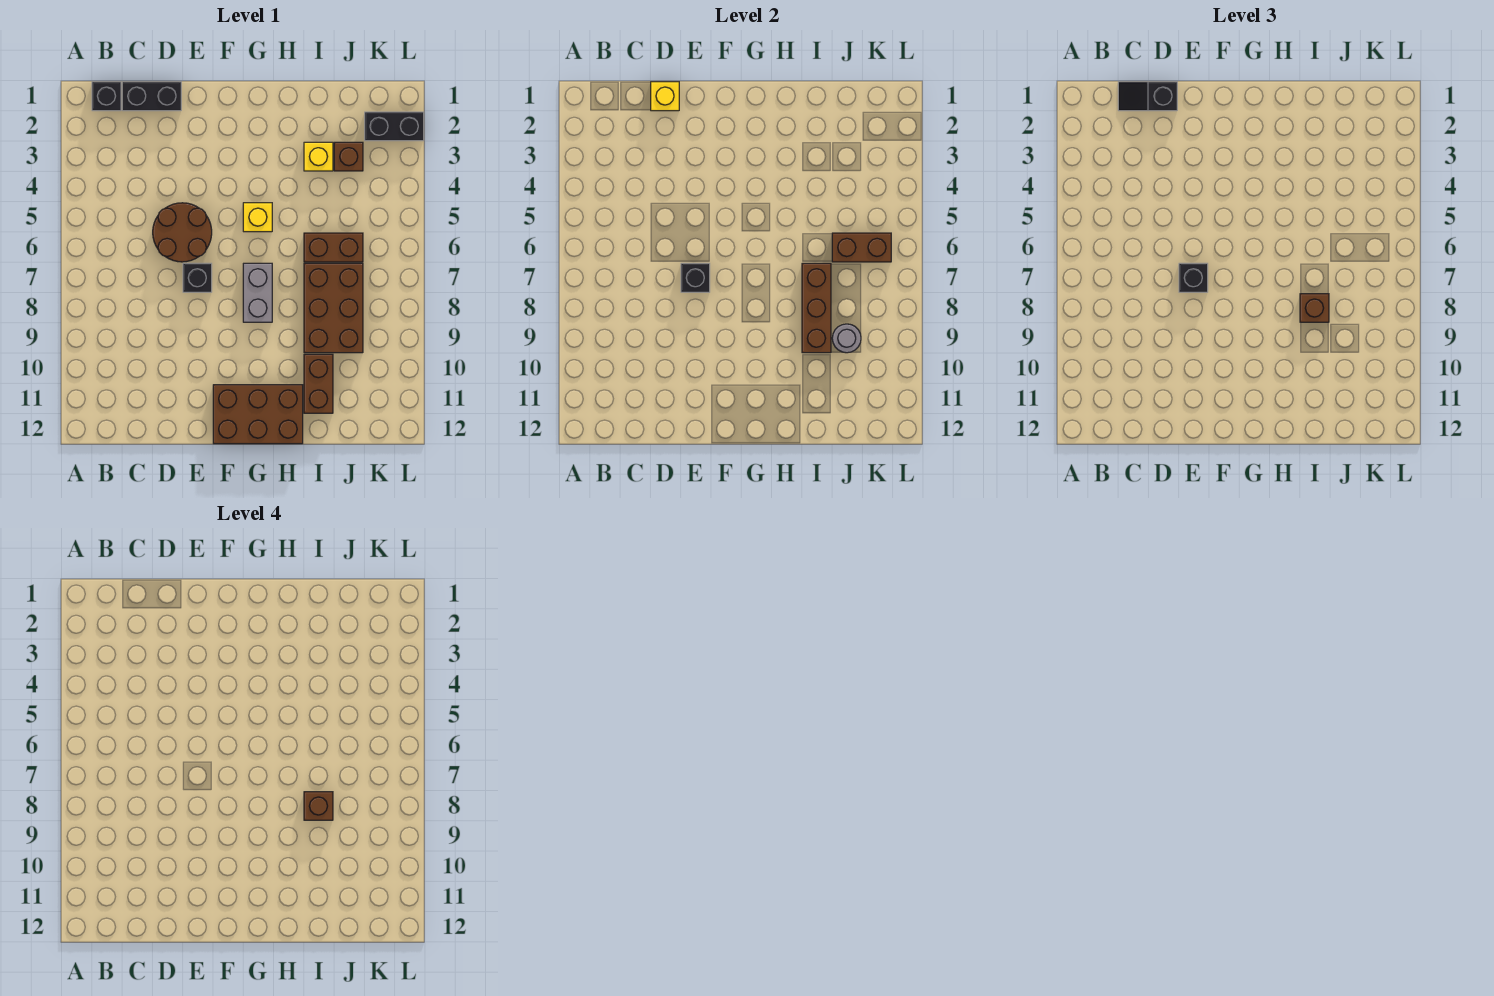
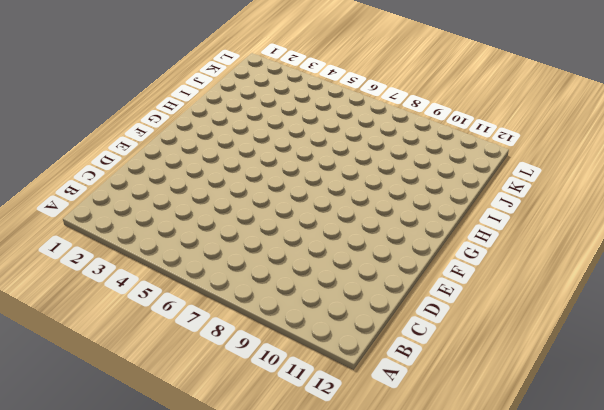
none -> black 1x1 brick [92,82,121,111]
none -> black 1x2 brick [122,82,181,111]
none -> brown 2x2 round brick [153,203,212,262]

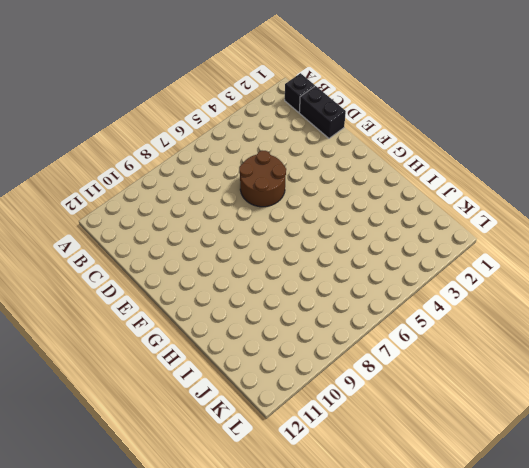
none -> black 1x1 brick [183,263,212,292]
none -> brown 2x3 brick [213,385,303,444]
none -> yellow 1x1 brick [243,203,272,232]

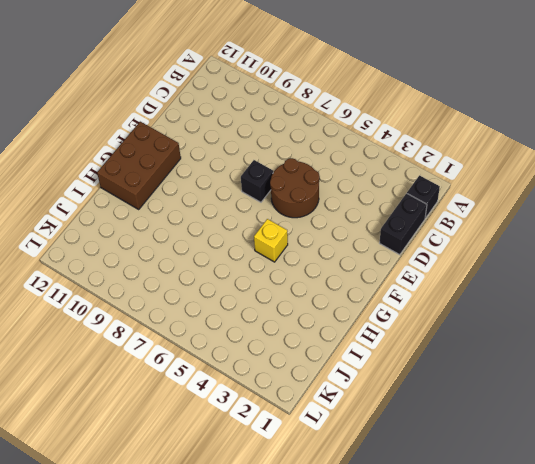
none -> grey 1x2 brick [243,263,272,322]
none -> yellow 1x1 brick [304,142,333,171]
none -> brown 1x2 brick [304,233,363,262]

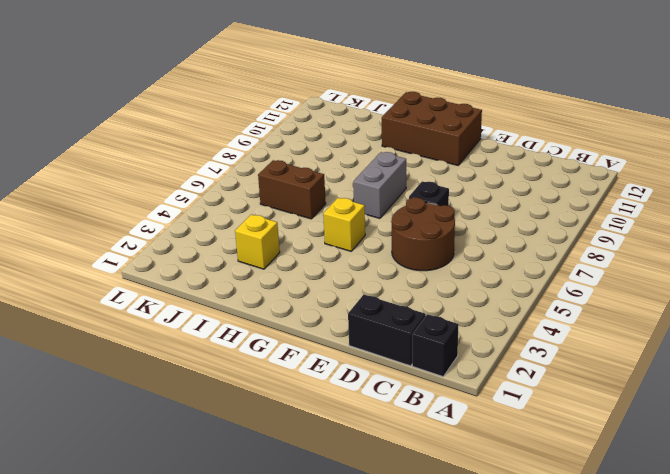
none -> brown 2x3 brick [304,263,363,353]
none -> brown 1x2 brick [304,354,333,413]
none -> brown 1x1 brick [334,142,363,171]

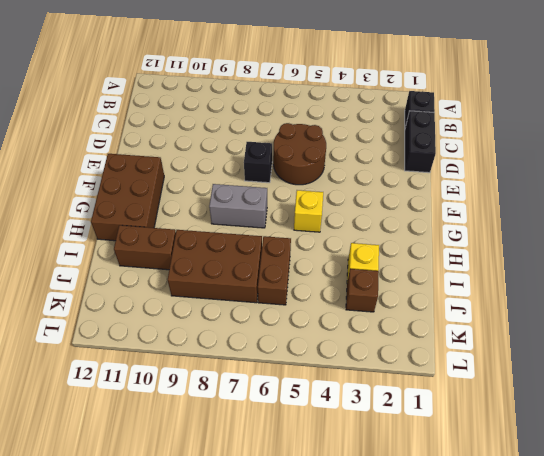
none -> black 1x2 brick [365,112,424,141]
none -> yellow 1x1 brick [651,82,679,111]
none -> black 1x1 brick [681,263,710,292]

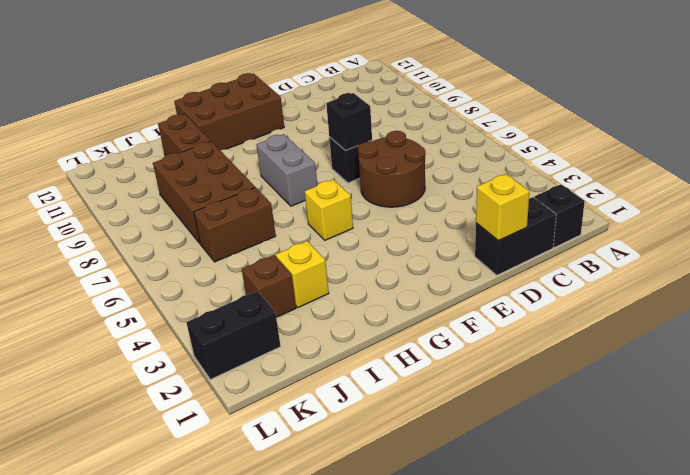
none -> brown 1x3 brick [802,263,831,353]
none -> brown 1x2 brick [832,233,891,262]
none -> grey 1x1 round brick [832,324,861,353]

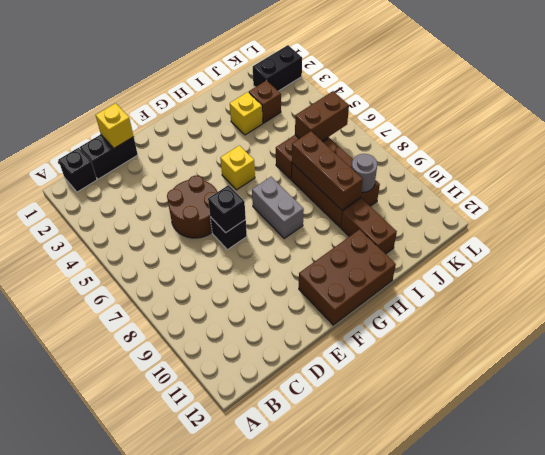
none -> black 1x2 slope [1118,82,1177,111]
none -> black 1x1 brick [1179,263,1208,292]
none -> brown 1x1 brick [1300,294,1329,322]

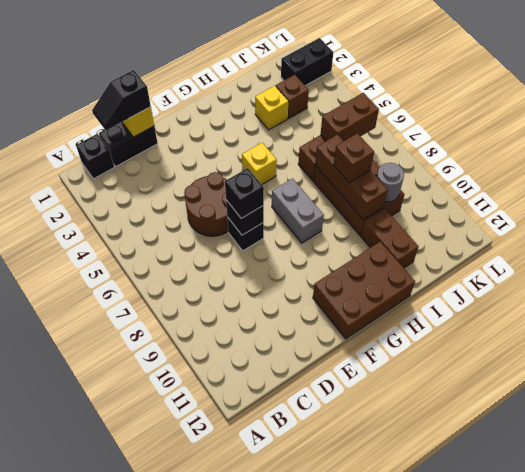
none -> brown 1x1 brick [304,792,333,820]

